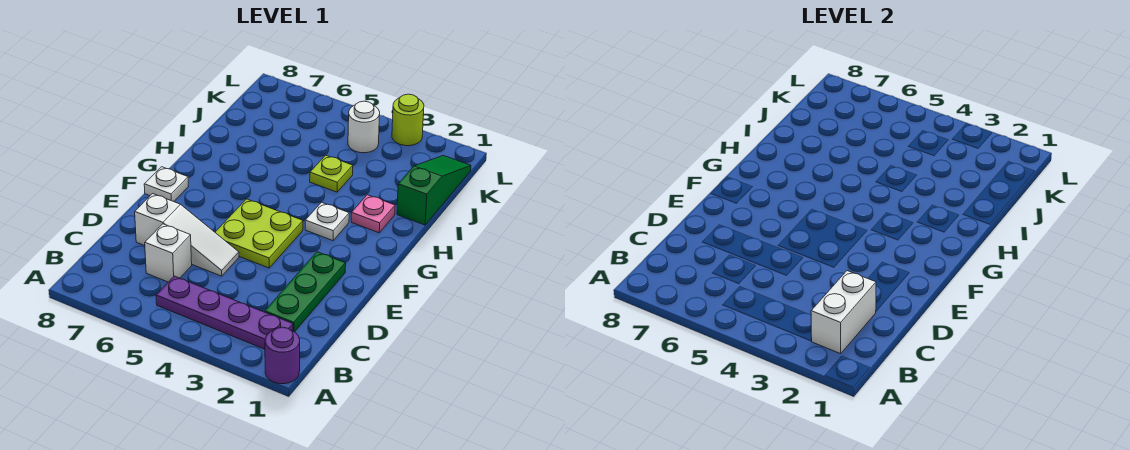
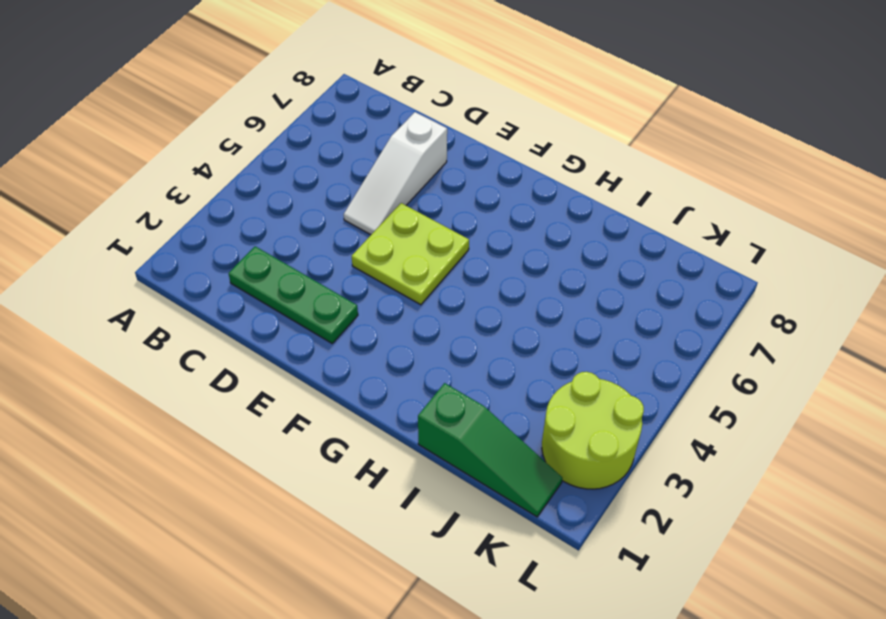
lime 2x2 round brick [542,372,644,489] -> lime 1x1 round brick [392,94,424,146]
none -> purple 1x1 round brick [265,327,300,384]
none -> purple 1x4 plate [156,276,293,349]
none -> white 1x1 brick [145,224,192,282]

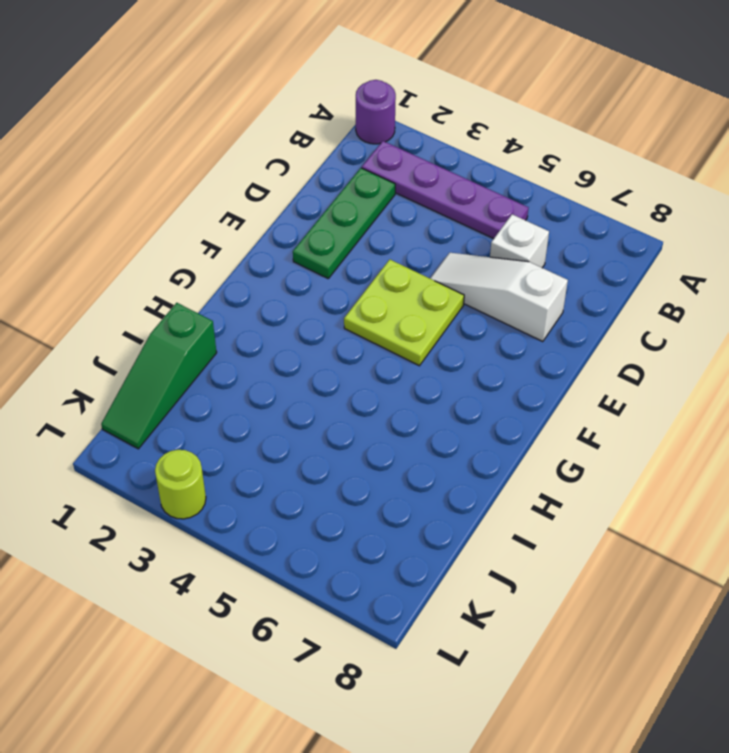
none -> white 1x1 plate [144,167,188,202]
none -> white 1x1 plate [305,202,349,241]
none -> pink 1x1 plate [351,195,395,233]

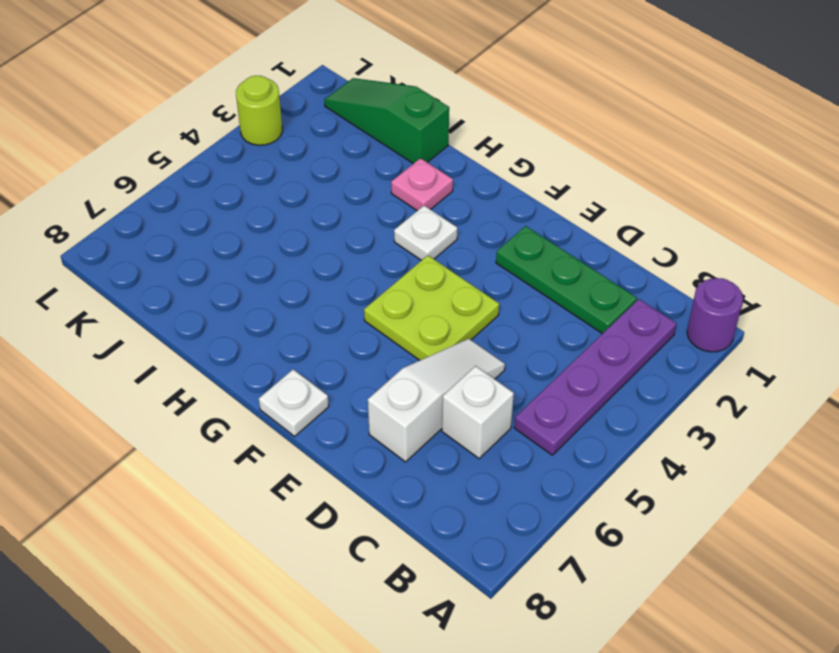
none -> lime 1x1 plate [310,155,353,192]
none -> white 1x1 round brick [348,101,380,153]
none -> white 1x2 brick [811,271,876,354]

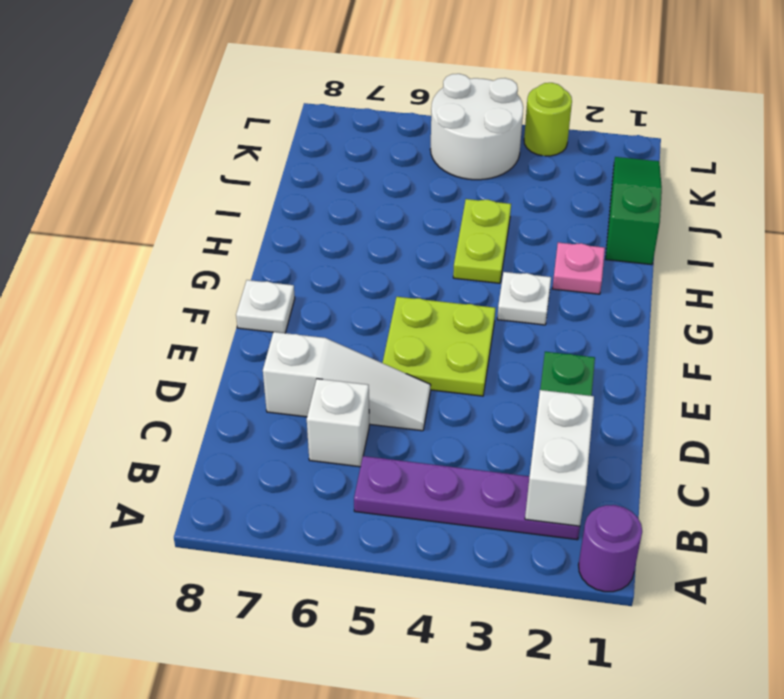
lime 1x2 plate [453,199,511,283] -> lime 1x1 plate [310,155,353,192]
white 2x2 round brick [430,74,523,180] -> white 1x1 round brick [348,101,380,153]

